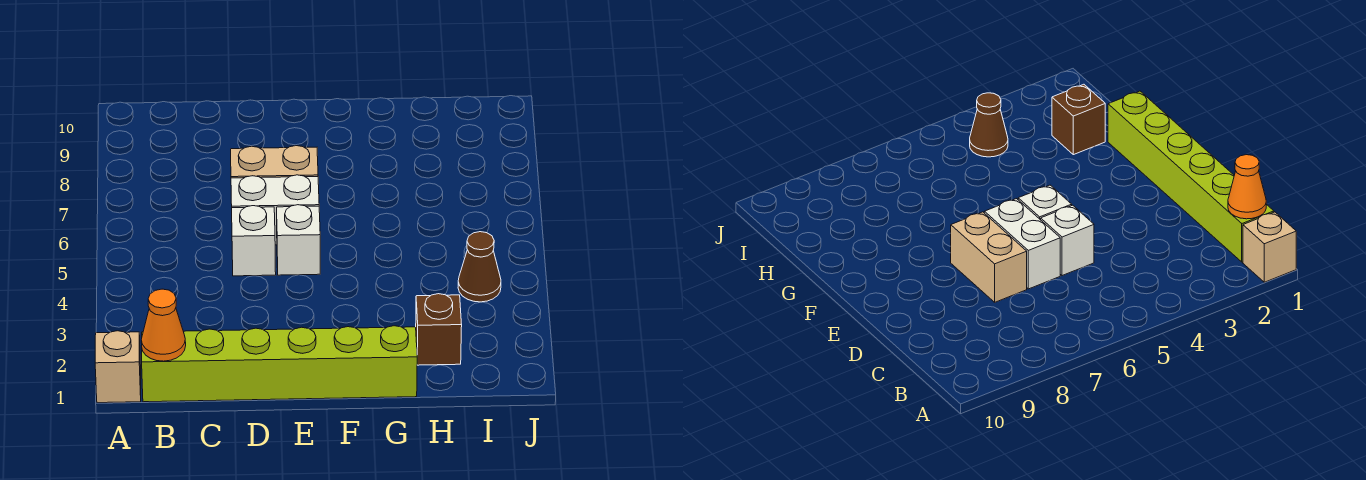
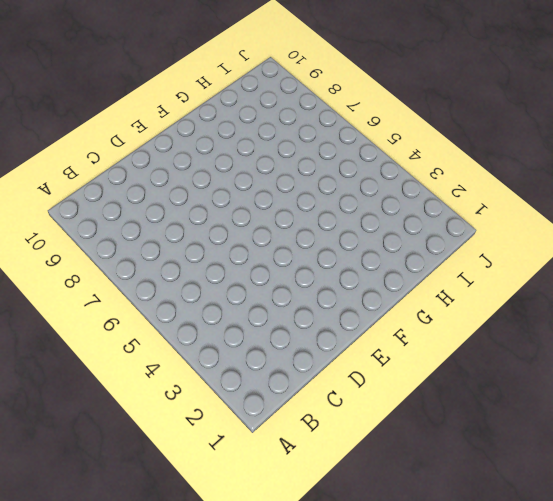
none -> tan 1x1 brick [95,331,141,403]
none -> lime 1x6 brick [142,326,417,402]

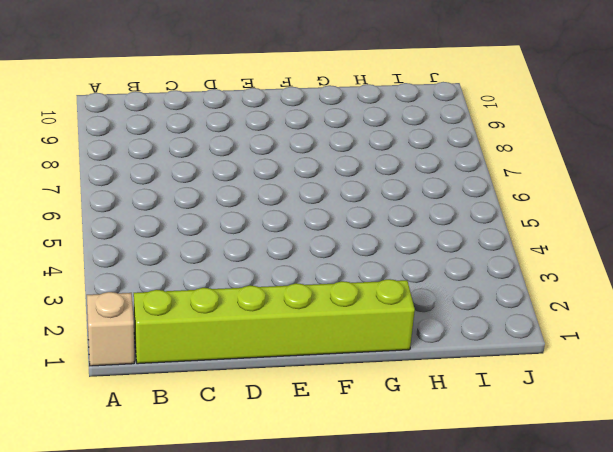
none -> white 1x1 brick [232,206,276,276]
none -> white 1x2 brick [231,175,319,245]

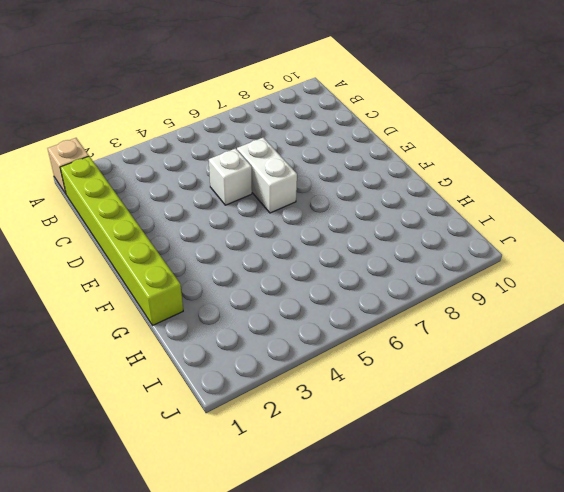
none -> tan 1x2 brick [231,146,318,178]
none -> white 1x1 brick [277,205,320,275]

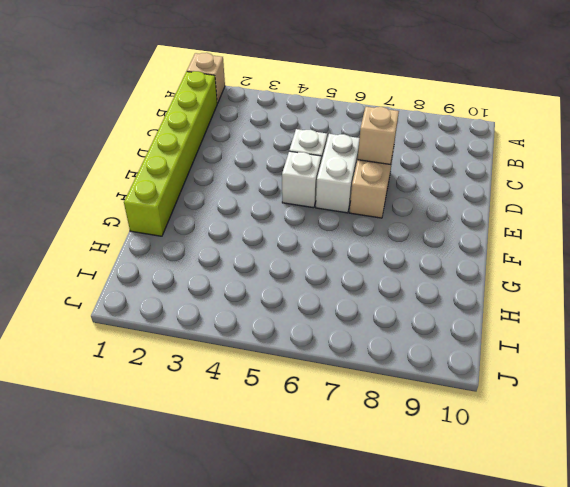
tan 1x1 brick [358,107,399,164] -> none
none -> brown 1x1 brick [416,294,462,365]
none -> brown 1x1 cone [458,232,501,302]

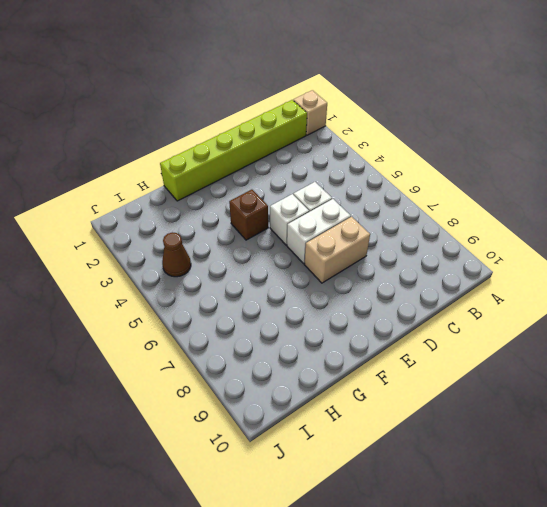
brown 1x1 brick [229,190,268,240] -> brown 1x1 brick moved to [416,294,462,365]
none -> orange 1x1 cone [141,289,186,361]

